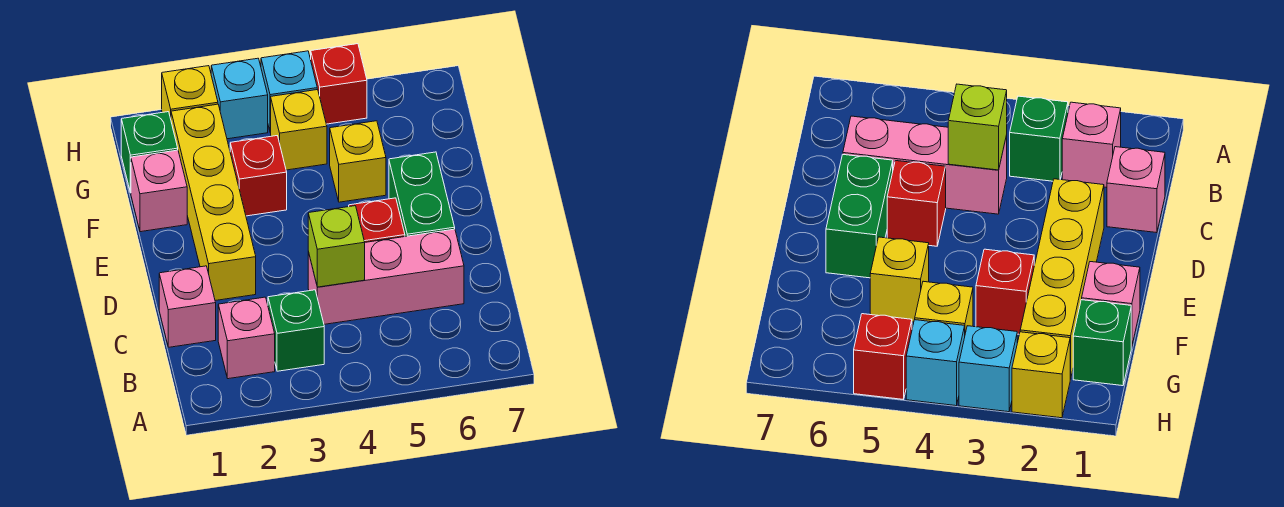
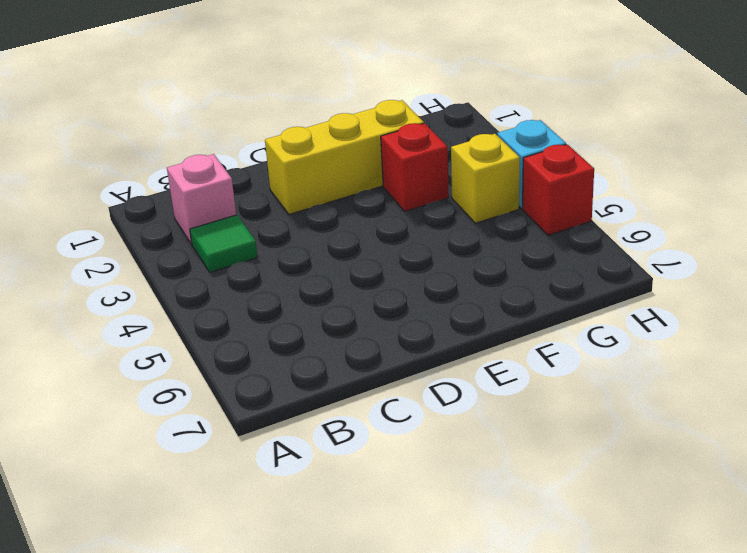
green 1x1 tile [190,215,258,272] -> green 1x1 brick [268,290,324,371]
yellow 1x3 brick [265,100,424,214] -> yellow 1x4 brick [171,104,256,301]
none -> pink 1x1 brick [159,266,216,347]
none -> pink 1x3 brick [308,229,464,324]
none -> red 1x1 brick [349,198,405,242]

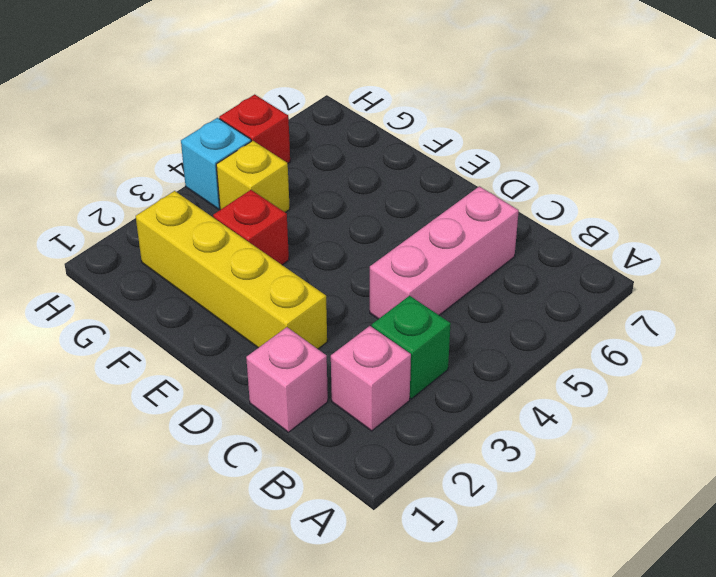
none -> red 1x1 brick [349,198,405,242]
none -> green 1x2 brick [389,152,455,237]
none -> pink 1x1 brick [131,150,187,232]

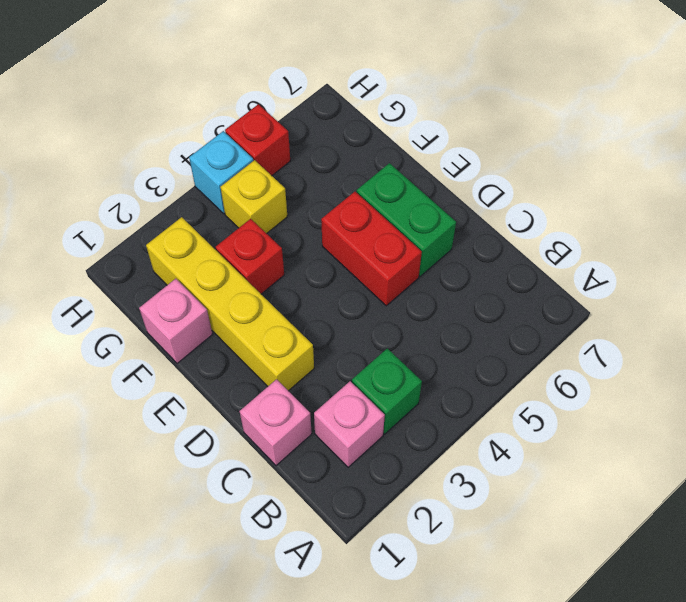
red 1x2 brick [321,192,422,306] -> red 1x1 brick [349,198,405,242]
none -> pink 1x3 brick [308,229,464,324]
none -> yellow 1x1 brick [330,121,386,202]
none -> green 1x1 brick [121,112,178,193]

